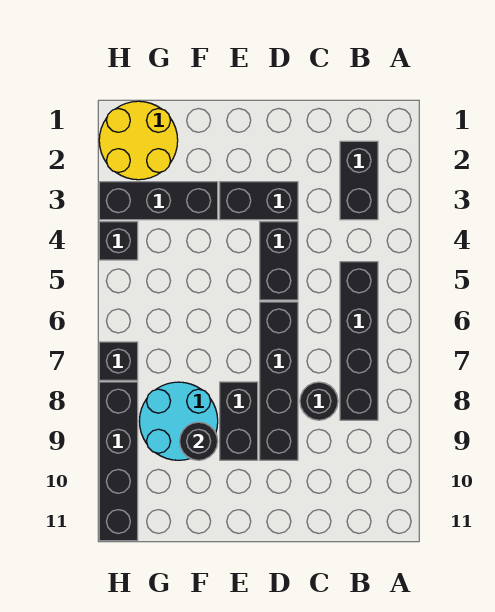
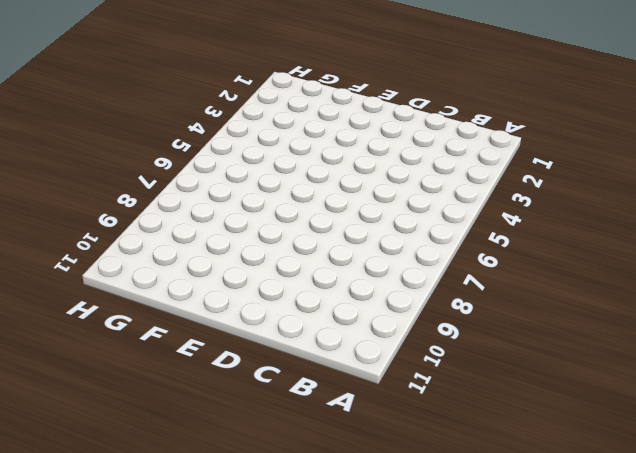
none -> black 1x2 brick [340,141,378,220]
none -> black 1x4 brick [340,262,378,420]
none -> black 1x1 round brick [300,382,338,420]

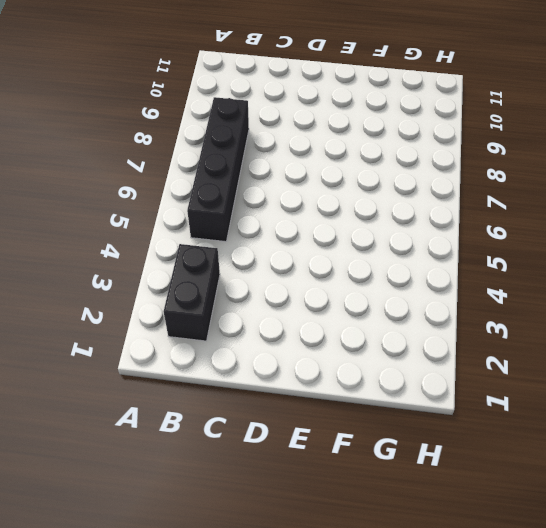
none -> black 1x1 round brick [300,382,338,420]
none -> black 1x2 brick [220,182,298,220]
none -> black 1x2 brick [260,222,298,300]

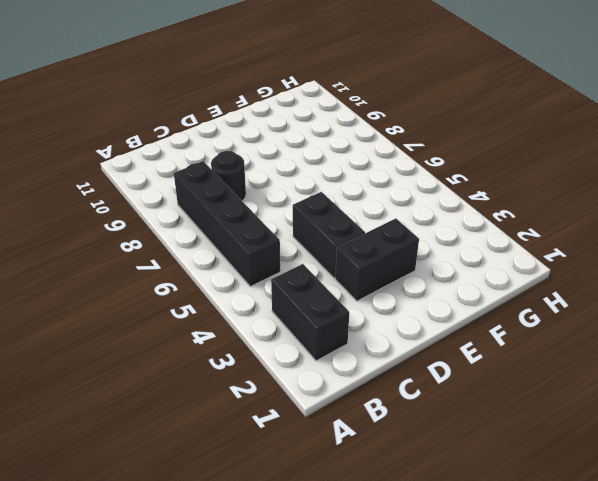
none -> black 1x4 brick [260,302,298,460]
none -> black 1x2 brick [220,382,258,460]
none -> black 1x3 brick [99,182,218,220]

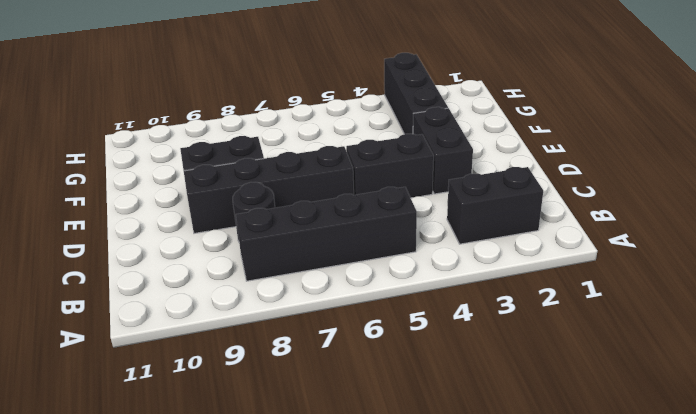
none -> cyan 2x2 round brick [139,382,218,460]
none -> yellow 2x2 round brick [99,101,178,180]
none -> black 1x1 brick [99,222,138,260]

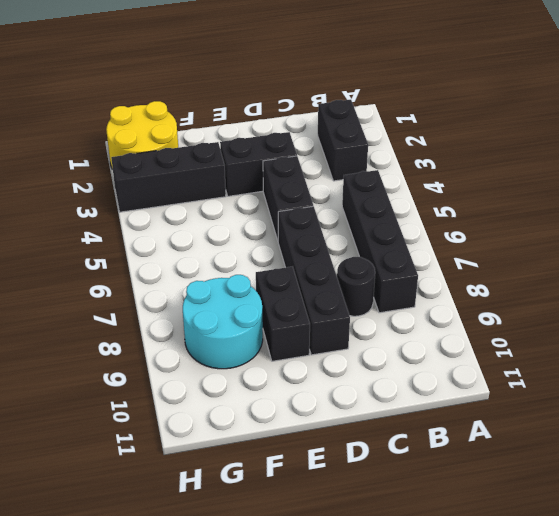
none -> black 1x1 brick [99,222,138,260]
none -> black 1x1 brick [99,342,138,380]
none -> black 1x4 brick [99,382,138,541]

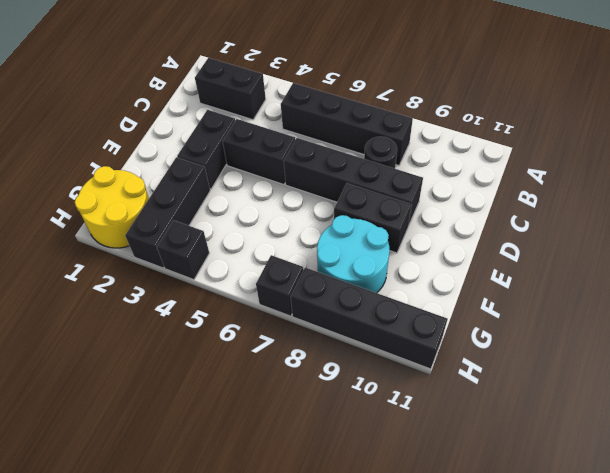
none -> black 1x1 round brick [180,422,218,460]

